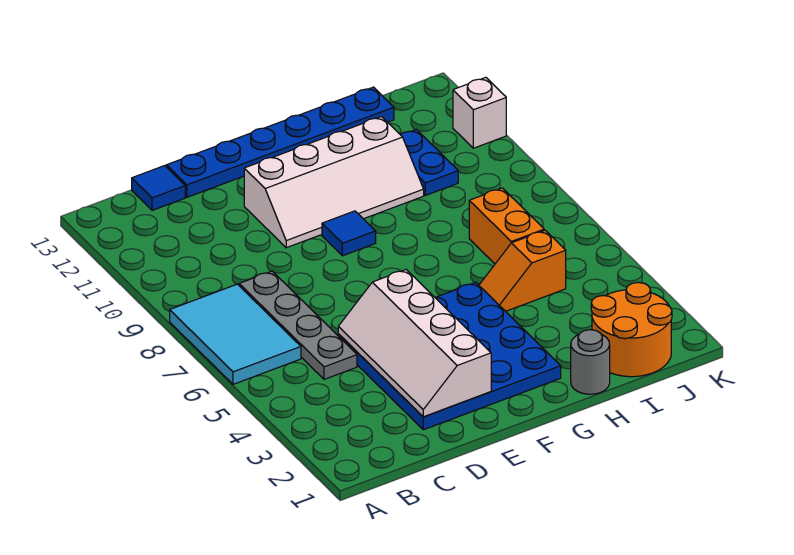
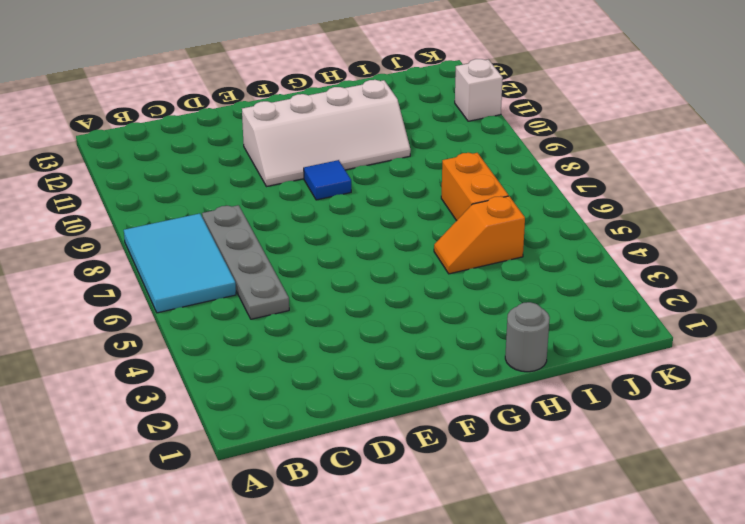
none -> blue 1x1 tile [132,166,185,210]
none -> blue 4x4 plate [338,282,561,430]
none -> blue 1x6 plate [166,87,394,197]

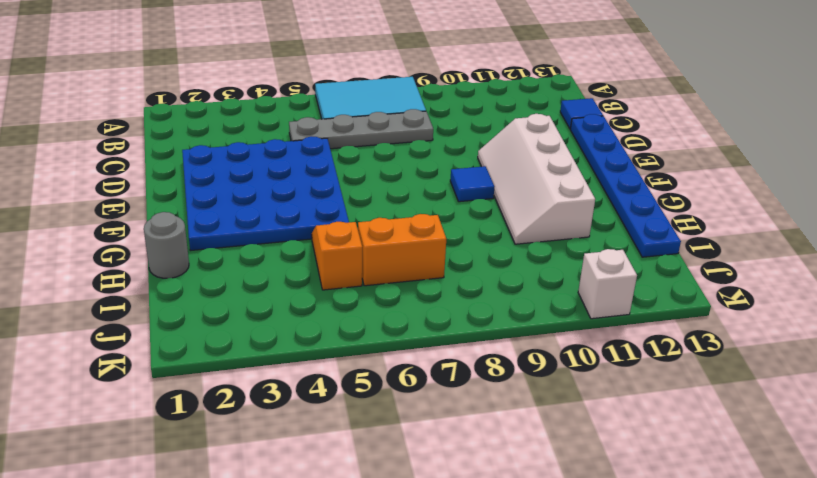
none -> orange 2x2 round brick [591,282,672,377]
none -> blue 1x2 plate [400,129,458,195]
none -> white 2x4 slope [338,270,491,417]

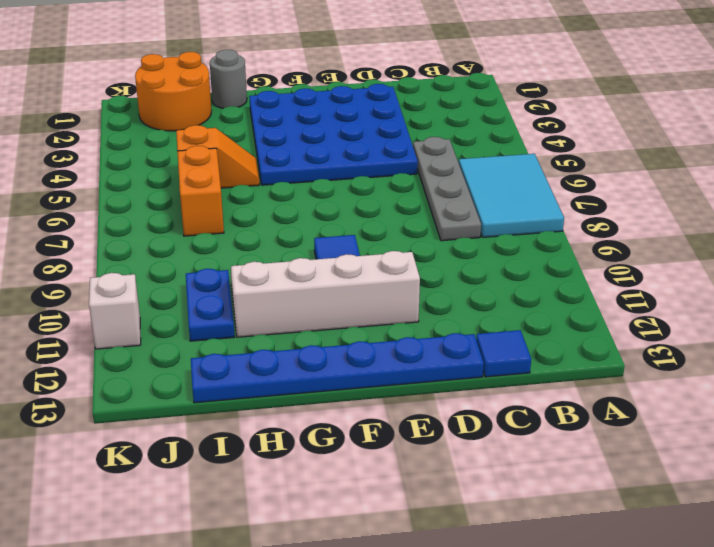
none -> white 2x4 slope [338,270,491,417]

